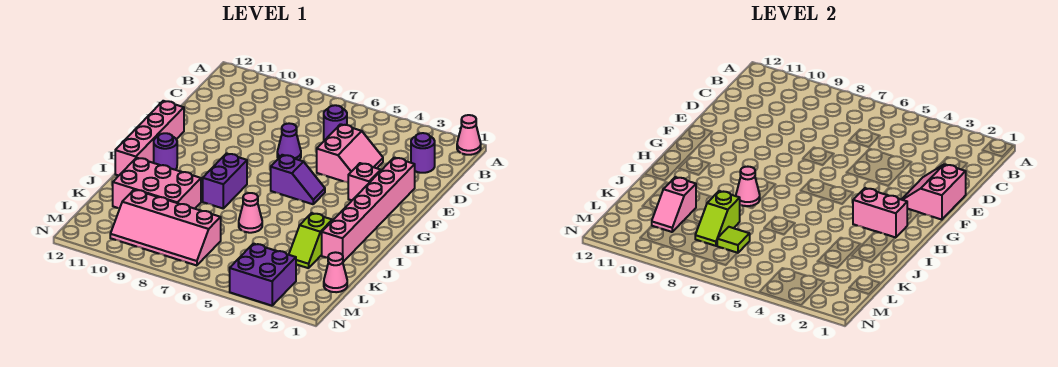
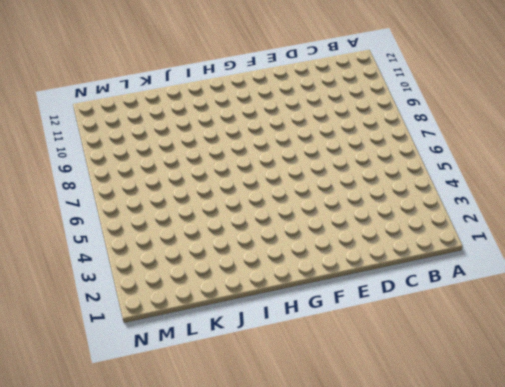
none -> pink 1x1 cone [457,115,481,155]
none -> purple 1x1 round brick [411,133,435,173]
none -> purple 1x1 round brick [324,105,347,141]

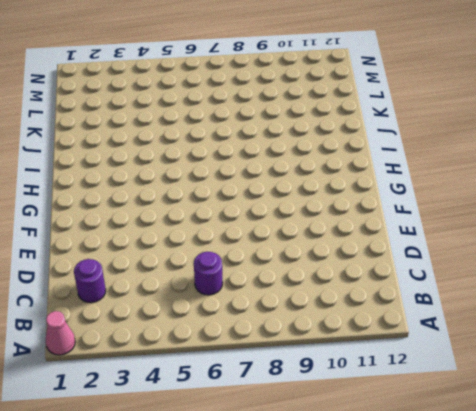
none -> pink 2x2 slope [317,124,383,182]
none -> pink 1x6 brick [322,158,415,262]
none -> purple 1x1 cone [277,123,301,160]

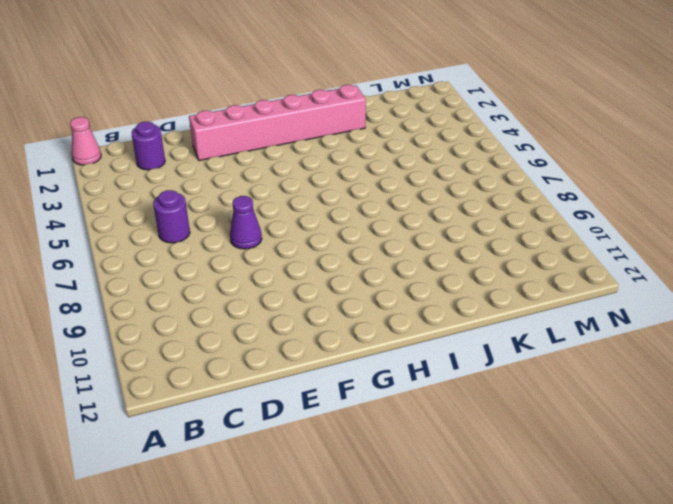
none -> pink 2x2 slope [317,124,383,182]
none -> pink 1x1 brick [348,163,381,200]
none -> pink 1x4 brick [115,101,184,175]

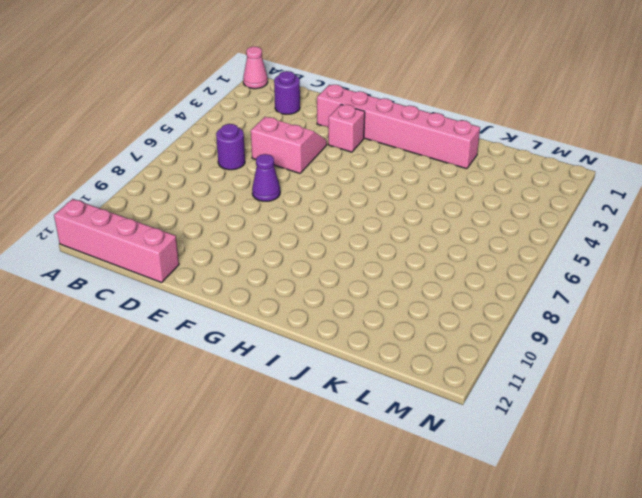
pink 1x4 brick [54,199,179,283] -> pink 1x4 brick moved to [115,101,184,175]
none -> purple 1x2 slope [271,155,325,204]
none -> purple 1x2 brick [203,154,247,208]
none -> purple 1x1 round brick [154,133,177,170]

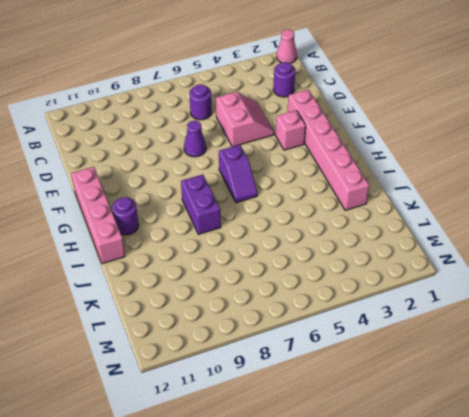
purple 1x2 slope [219,145,257,203] -> purple 1x2 slope turned to [271,155,325,204]
none -> lime 1x2 slope [289,213,332,268]
none -> pink 1x1 cone [239,193,262,233]
none -> pink 2x3 brick [113,158,201,209]

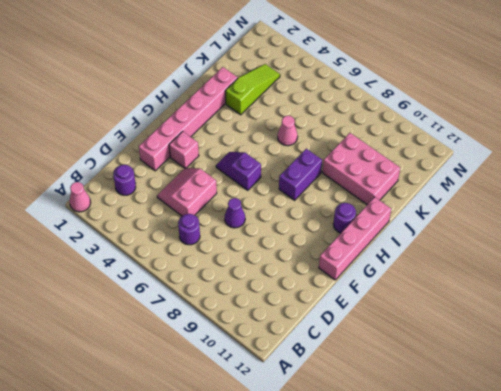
lime 1x3 slope [225,64,280,115] -> lime 1x2 slope [289,213,332,268]
none -> pink 1x1 cone [324,252,347,292]
none -> pink 2x4 slope [110,190,221,266]
none -> purple 2x2 brick [230,244,296,306]

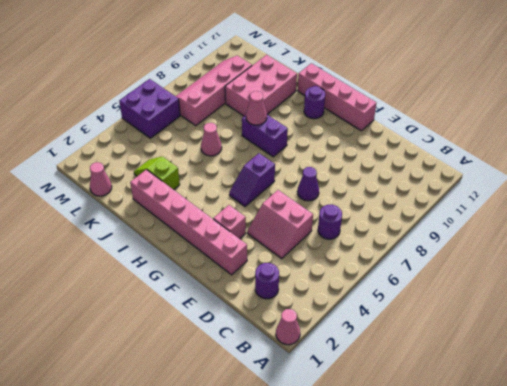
purple 2x2 brick [119,79,180,138] -> purple 2x2 brick moved to [230,244,296,306]
none -> pink 2x2 slope [901,164,966,220]
none -> pink 1x2 brick [853,188,907,238]
none -> lime 1x2 slope [695,191,740,246]

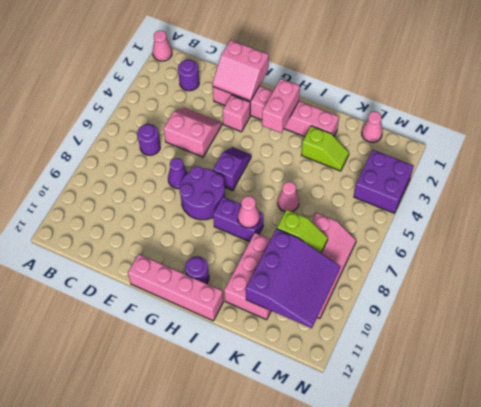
purple 2x2 round brick [179,166,225,220] -> none
purple 3x3 slope [246,229,341,328] -> pink 1x2 slope [652,177,696,232]
none -> lime 1x1 tile [717,227,750,253]

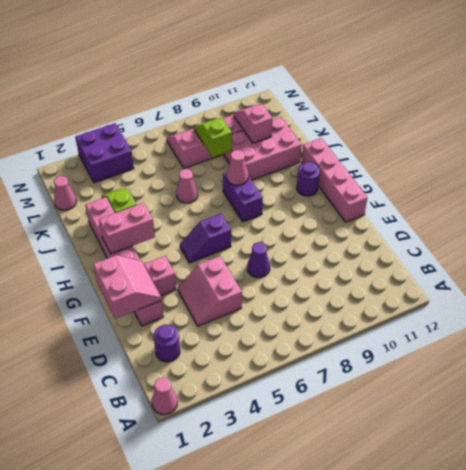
none -> purple 1x1 round brick [324,105,347,141]
none -> lime 1x1 tile [717,227,750,253]

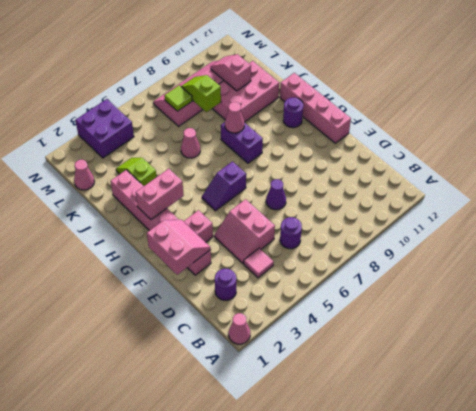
pink 1x1 tile [244,248,274,278] -> none

